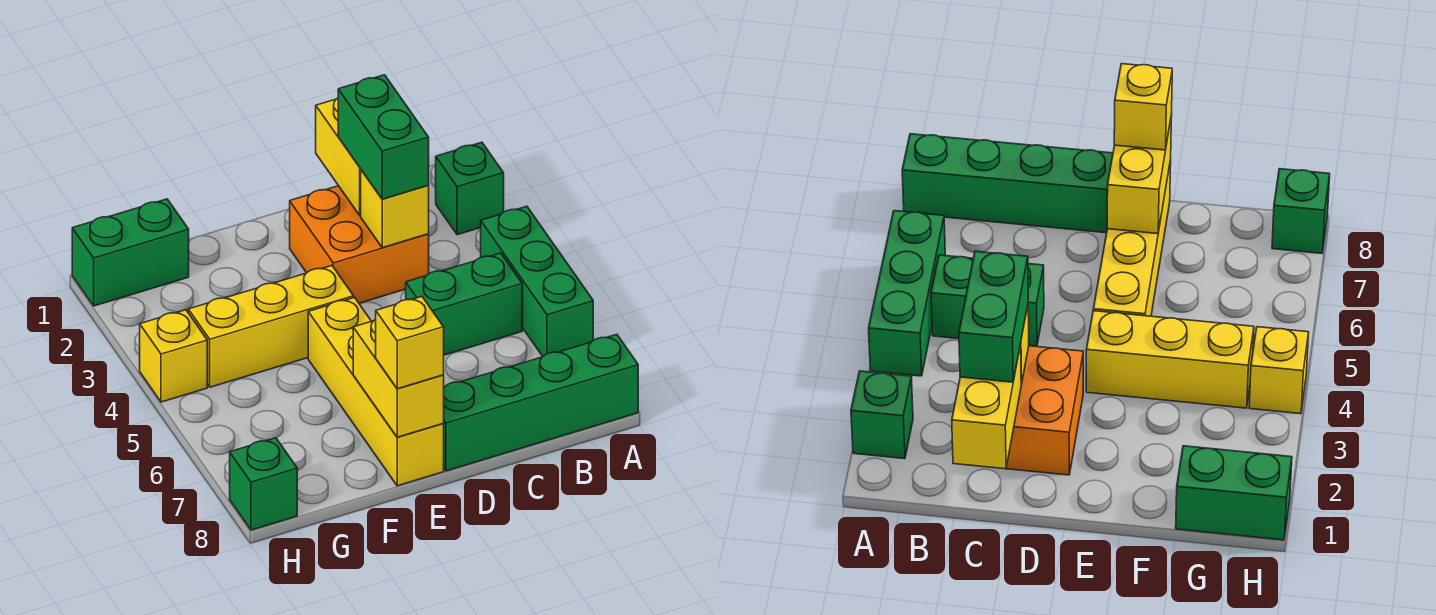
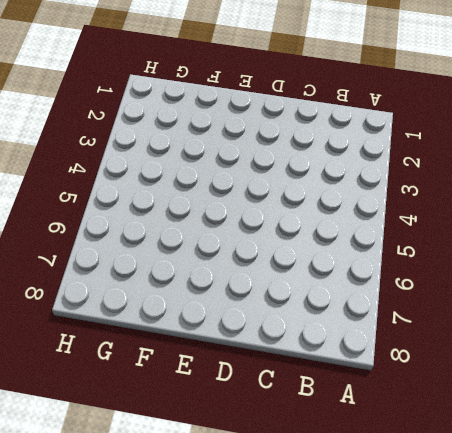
none -> green 1x1 brick [436,142,504,235]
none -> green 1x3 brick [481,206,593,356]
none -> green 1x4 brick [443,334,638,471]

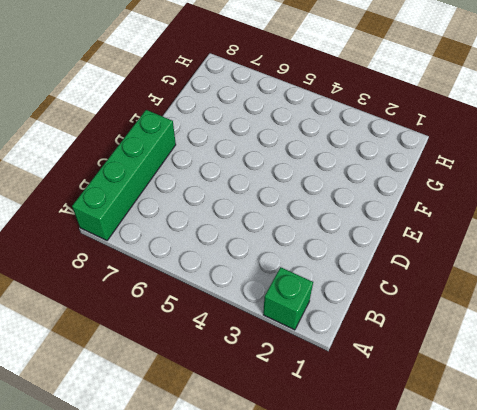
none -> green 1x3 brick [481,206,593,356]
none -> green 1x2 brick [406,253,522,355]
none -> orange 2x2 brick [290,186,429,303]

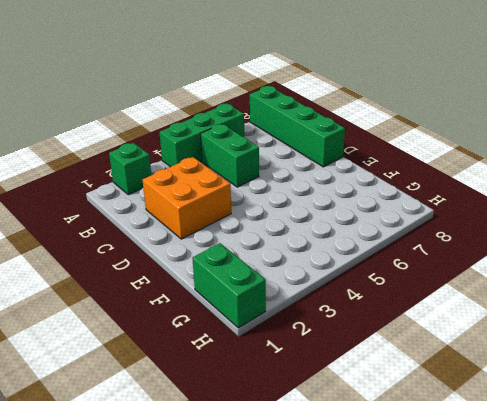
none -> yellow 1x3 brick [188,266,354,387]
none -> yellow 1x4 brick [308,298,444,486]
none -> yellow 1x1 brick [140,310,207,402]

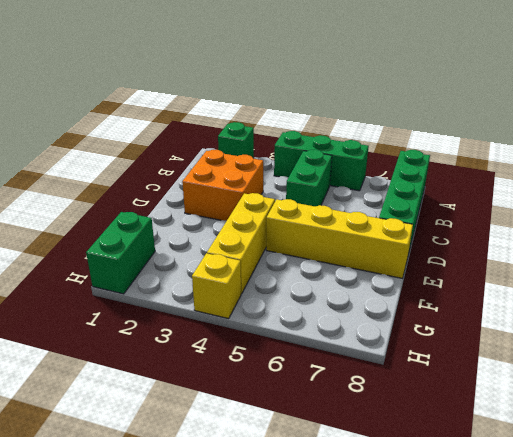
none -> green 1x1 brick [230,438,297,530]
none -> yellow 1x2 brick [316,98,361,216]
none -> yellow 1x1 brick [361,170,429,248]

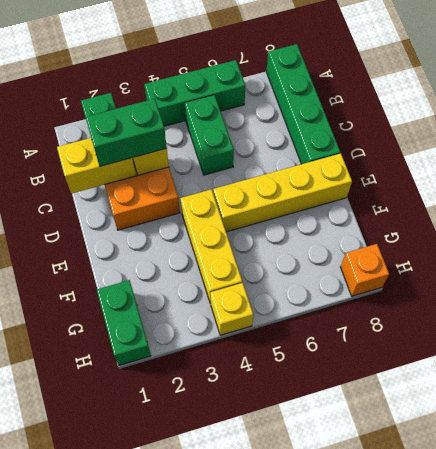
orange 1x1 brick [341,244,389,296] -> green 1x1 brick [230,438,297,530]
none -> yellow 1x2 brick [353,319,444,437]
none -> yellow 1x1 brick [376,297,444,389]

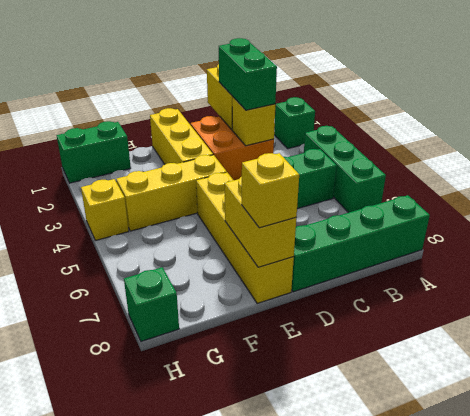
yellow 1x3 brick [150,108,213,164] -> none

